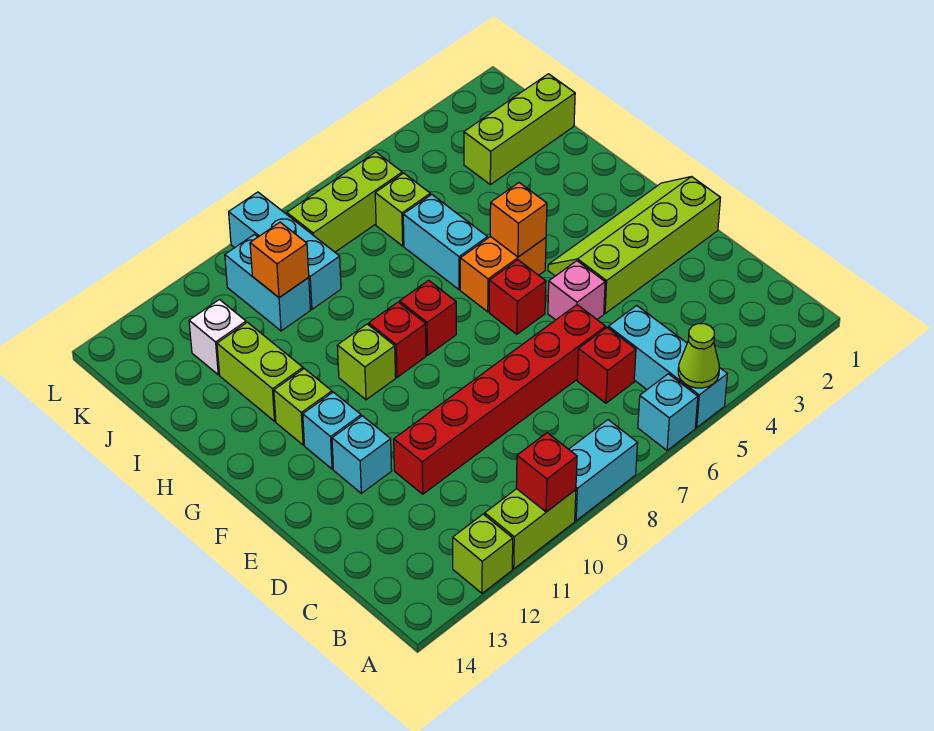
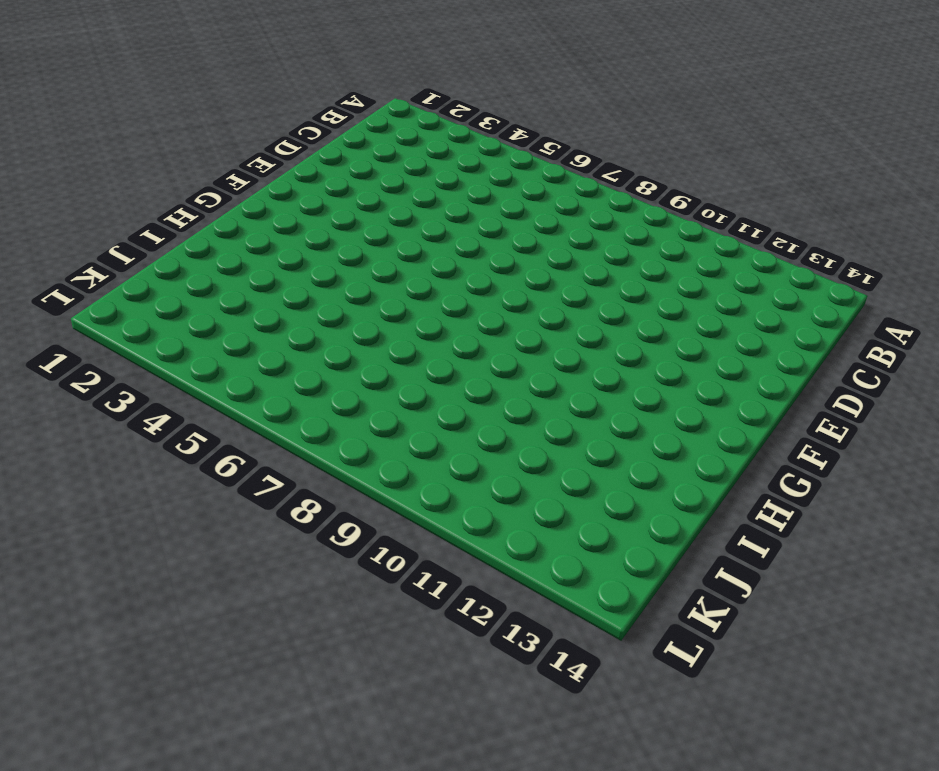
none -> cyan 1x3 brick [608,305,727,427]
none -> cyan 1x1 brick [638,374,698,450]
none -> cyan 1x2 brick [569,420,638,521]

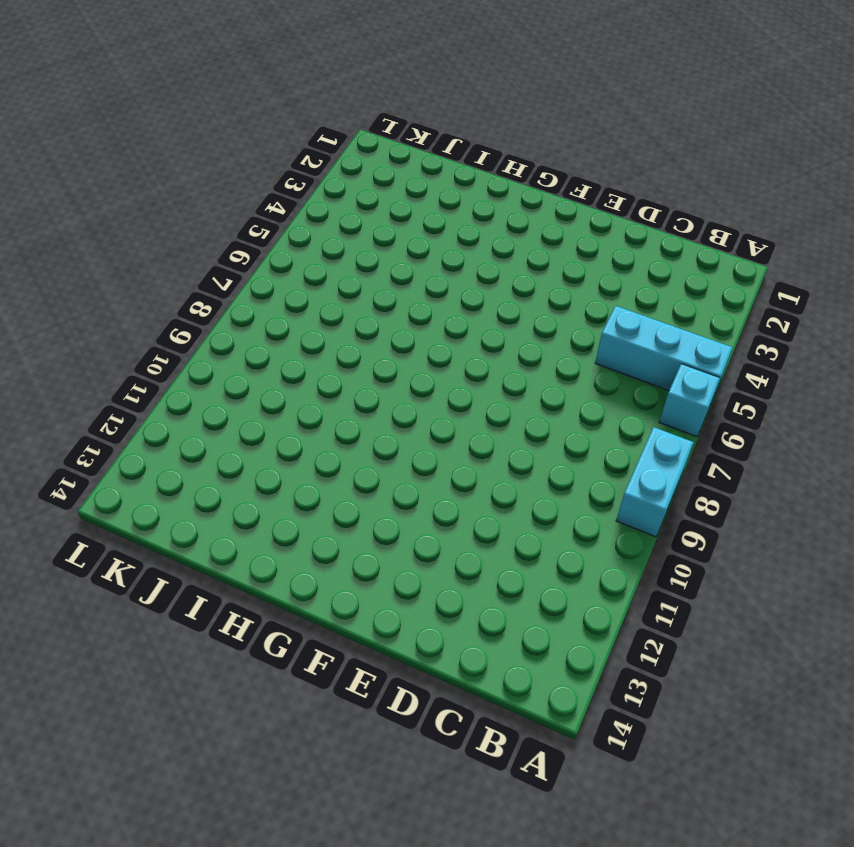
none -> lime 1x2 brick [485,489,576,569]
none -> lime 1x1 brick [453,514,513,593]
none -> red 1x1 brick [577,328,636,403]

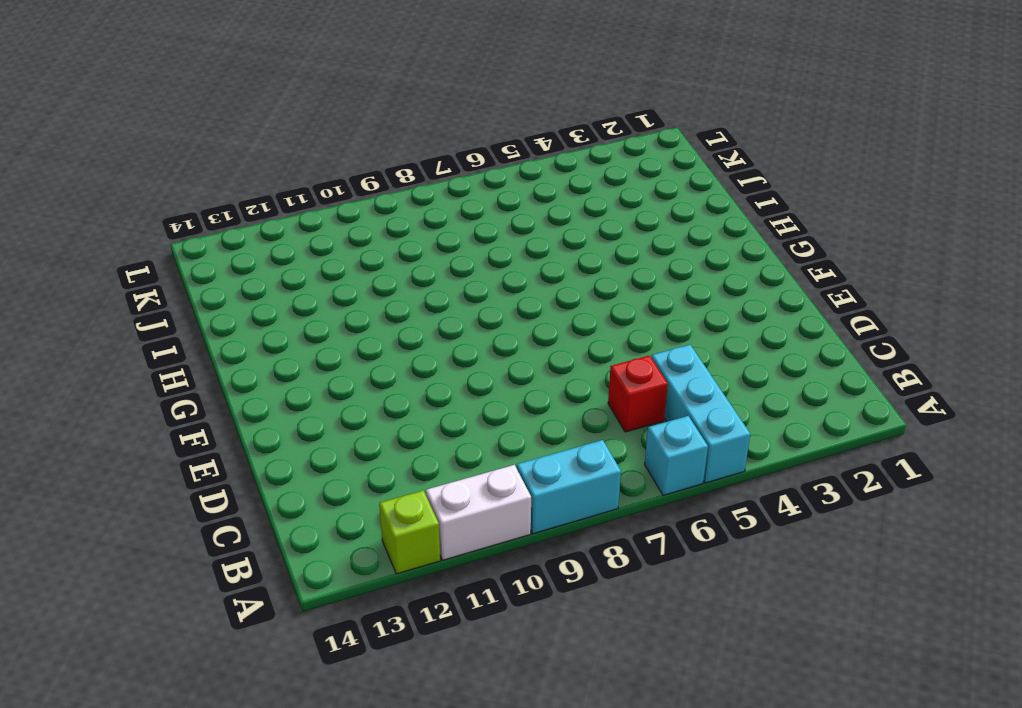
white 1x2 brick [426,465,531,560] -> lime 1x2 brick [485,489,576,569]
none -> red 1x6 brick [394,305,606,494]
none -> lime 2x4 slope [548,177,720,314]
none -> pink 1x1 brick [548,261,605,320]

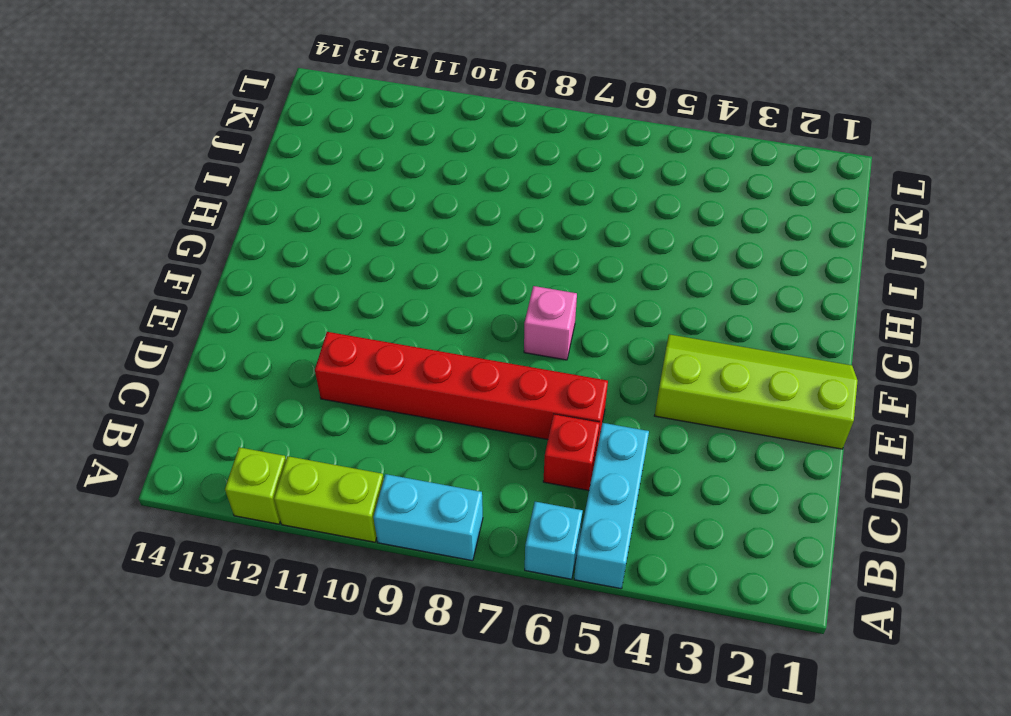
pink 1x1 brick [524,286,577,360] -> pink 1x1 brick moved to [548,261,605,320]
none -> cyan 1x1 brick [332,416,392,493]
none -> red 1x1 brick [489,260,546,334]
none -> cyan 1x1 brick [303,392,361,469]

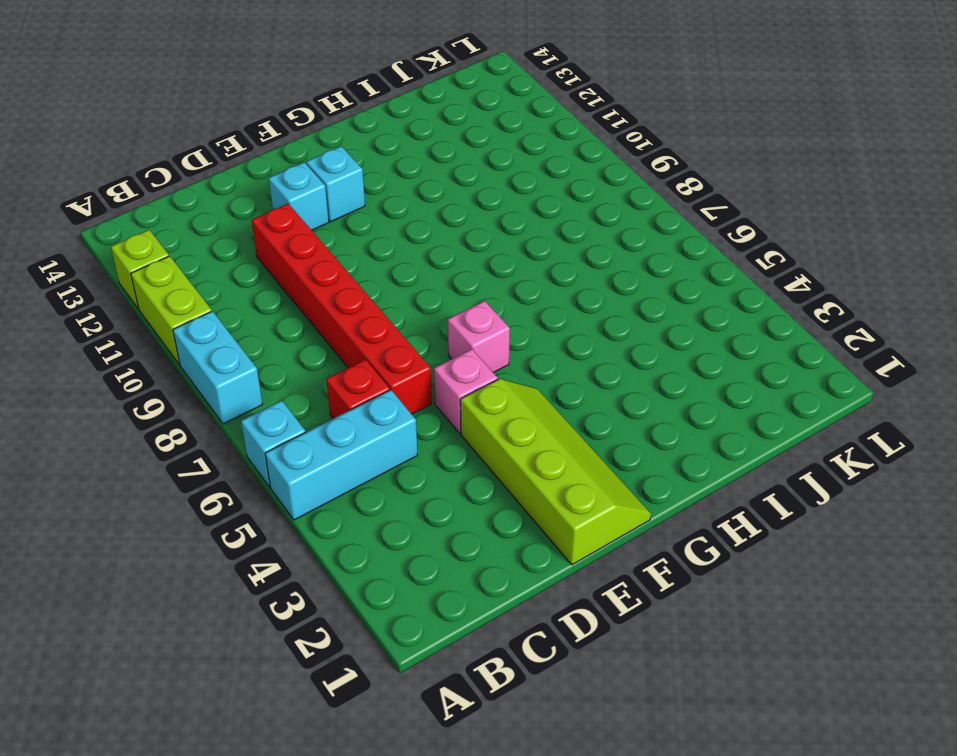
pink 1x1 brick [448,301,510,373] -> red 1x1 brick [489,260,546,334]
none -> orange 1x2 brick [460,236,546,312]
none -> red 1x1 brick [400,280,456,355]
none -> red 1x1 brick [369,302,426,377]

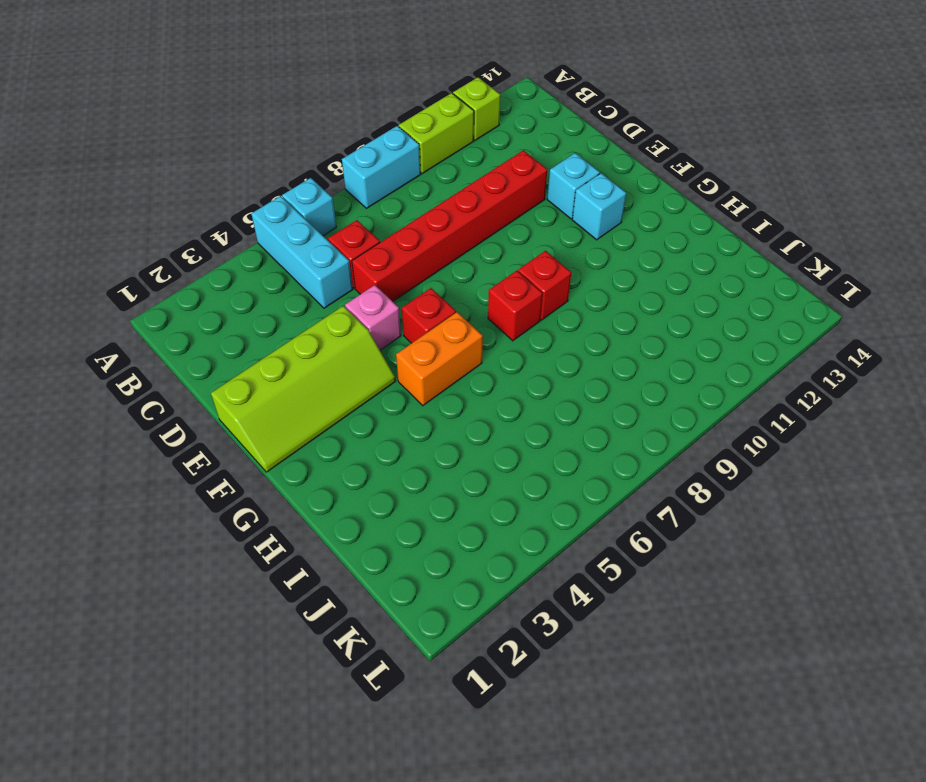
none -> lime 1x1 brick [337,324,396,400]
none -> lime 1x1 brick [274,369,332,445]
none -> cyan 1x2 brick [403,194,487,290]

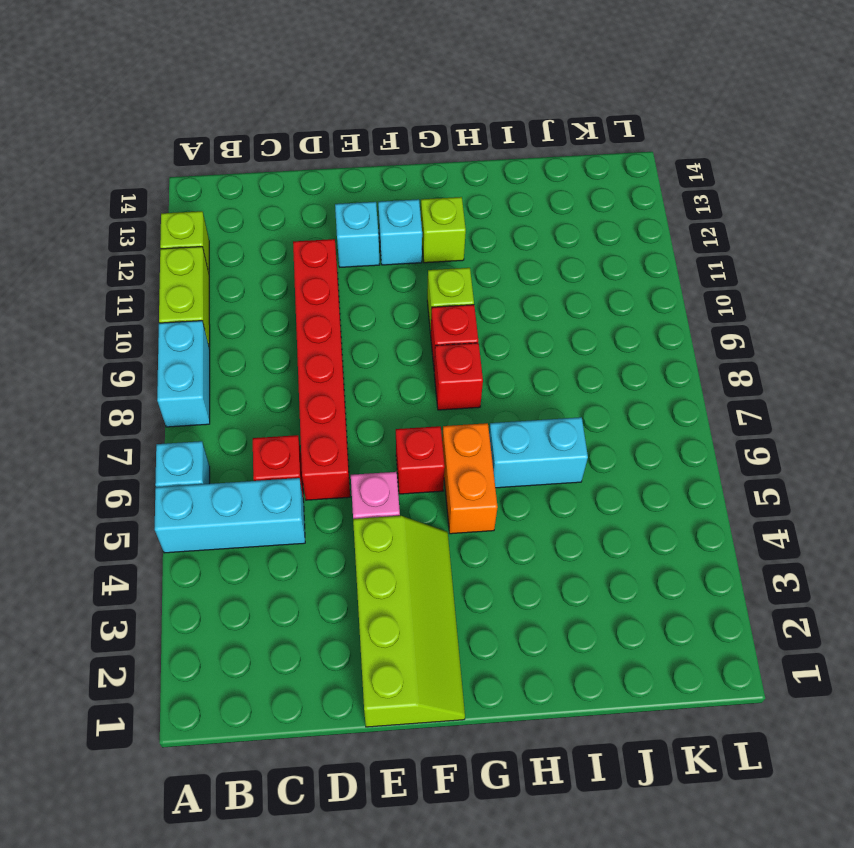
none -> lime 1x2 brick [217,322,303,421]
none -> lime 1x3 brick [464,74,575,185]
none -> lime 1x1 brick [375,173,430,246]

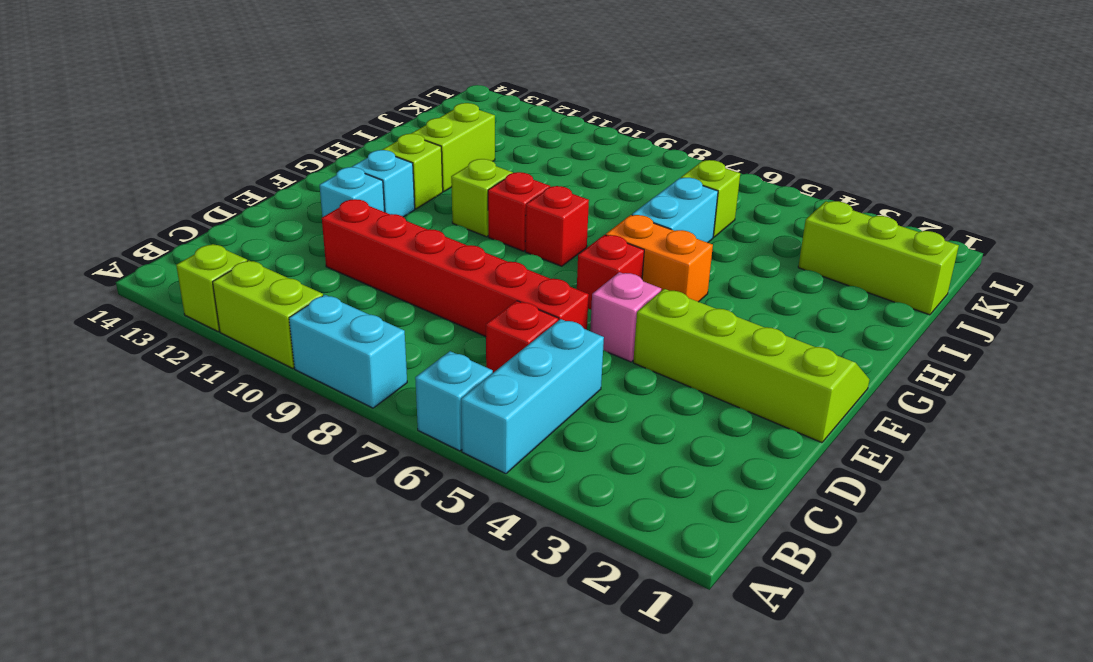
none -> cyan 1x3 brick [229,192,341,309]
none -> cyan 1x2 brick [225,235,310,331]
none -> white 1x1 brick [189,300,246,375]

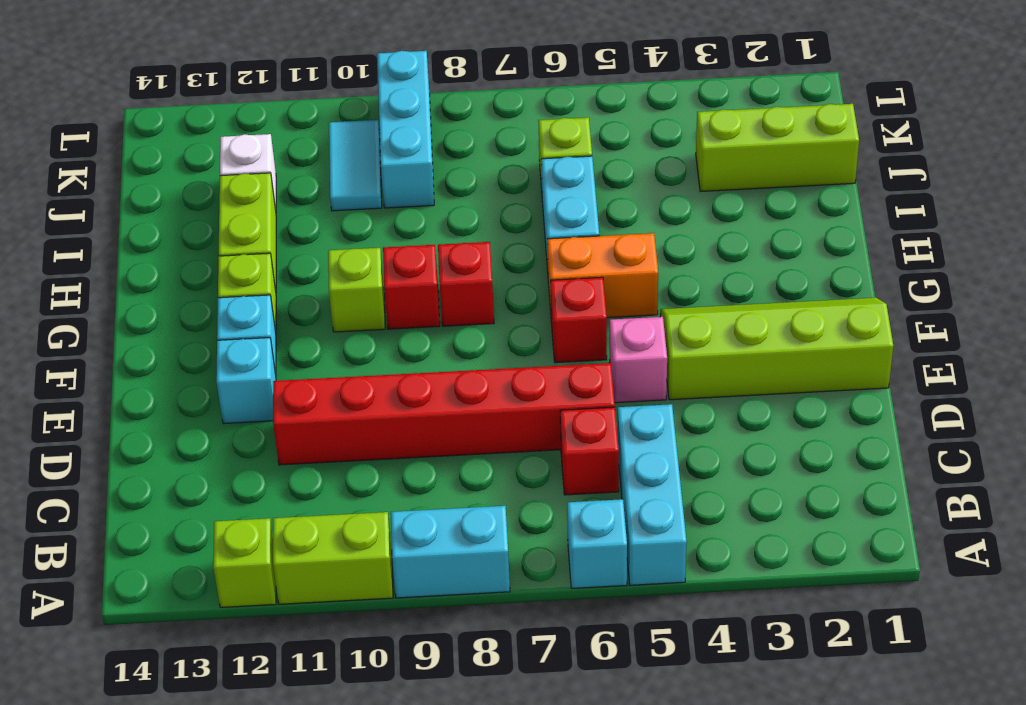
cyan 1x2 tile [329,120,382,211] -> cyan 1x2 brick [225,235,310,331]
none -> lime 1x3 brick [287,152,402,252]
none -> lime 1x1 cone [678,324,719,388]
none -> red 1x1 brick [516,433,577,512]

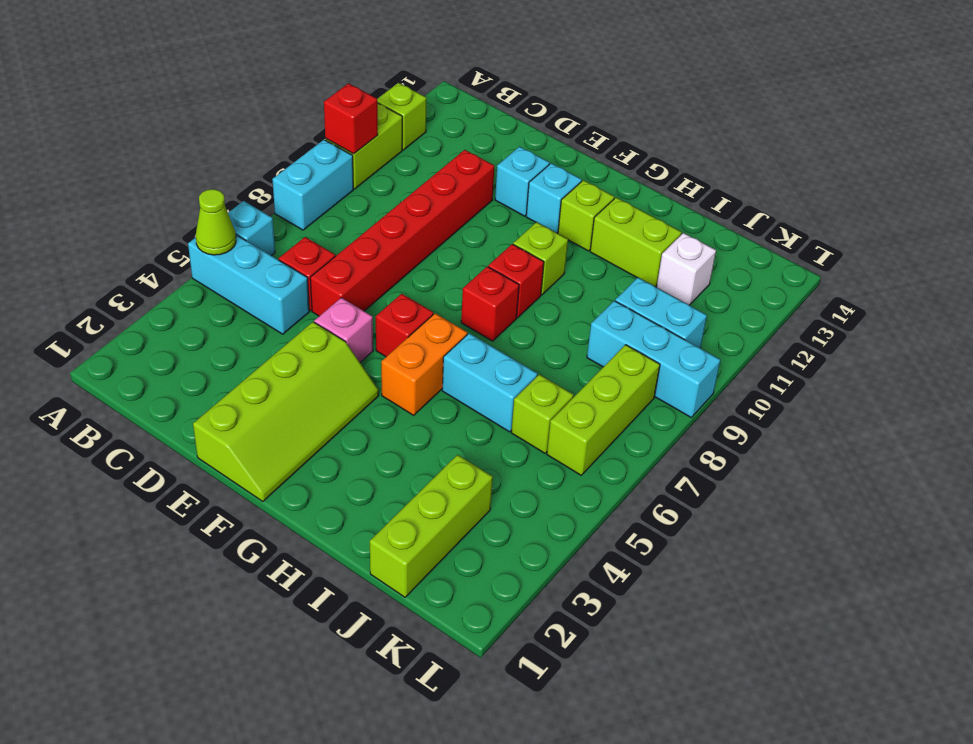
none -> orange 1x1 brick [490,183,547,257]
none -> orange 1x1 brick [250,222,309,298]

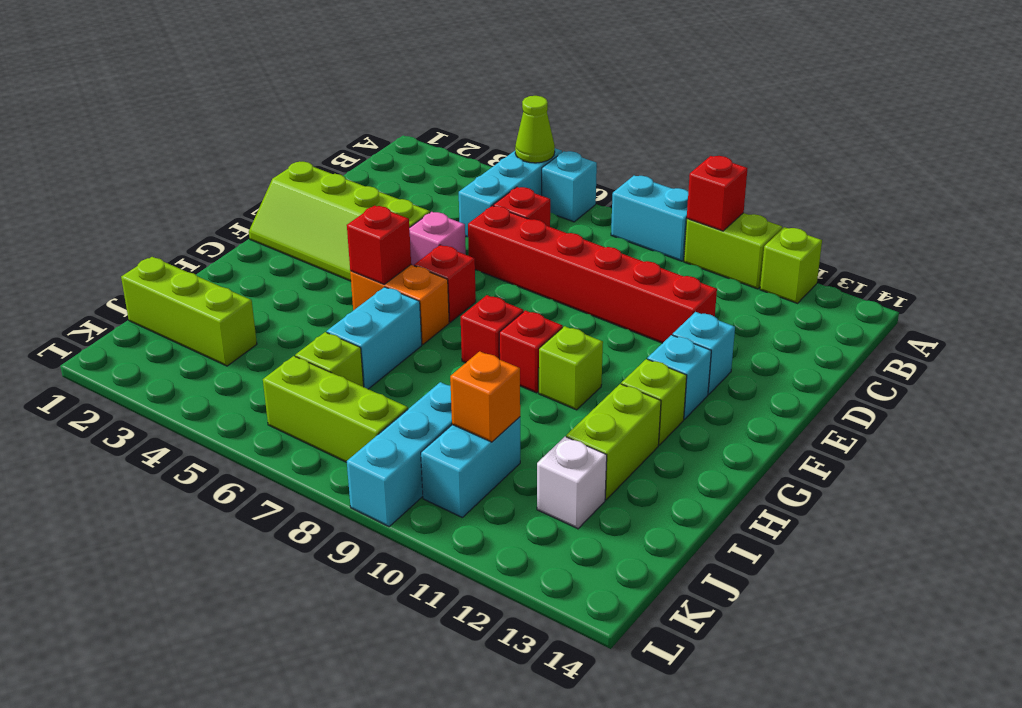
red 1x1 brick [347,206,411,284] -> orange 1x1 brick [490,183,547,257]

